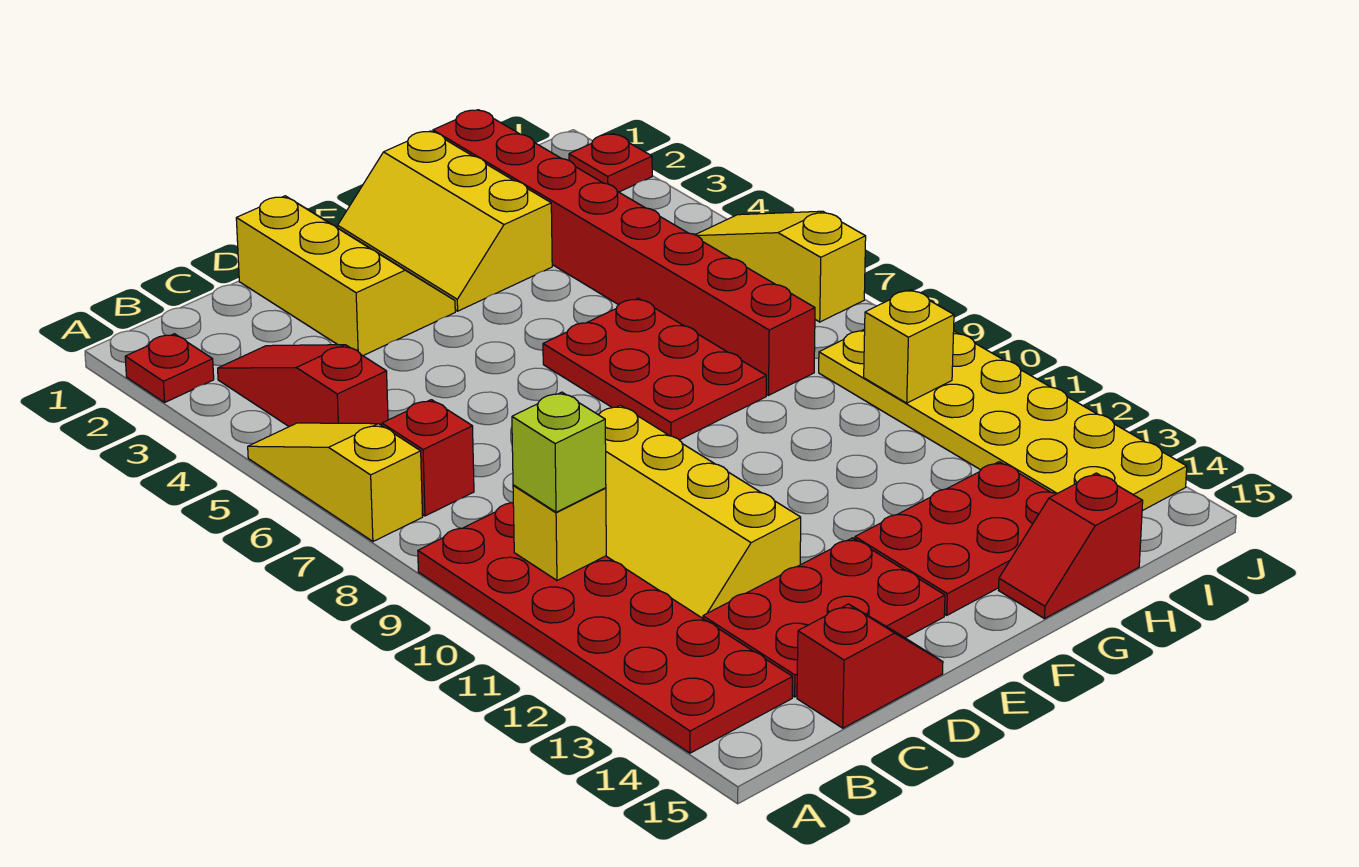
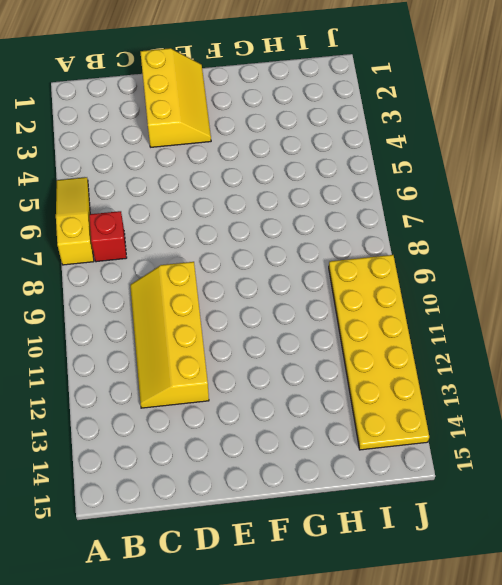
none -> red 1x1 plate [125,334,214,402]
none -> red 2x6 plate [418,503,792,753]
none -> red 1x3 slope [218,345,388,427]

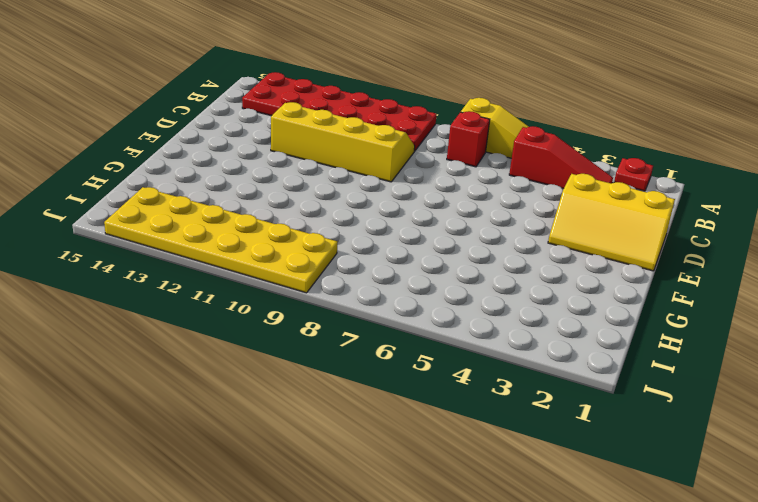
none -> red 2x3 plate [703,538,945,697]
none -> red 1x2 slope [797,604,943,728]
none -> yellow 2x3 slope [338,131,552,311]

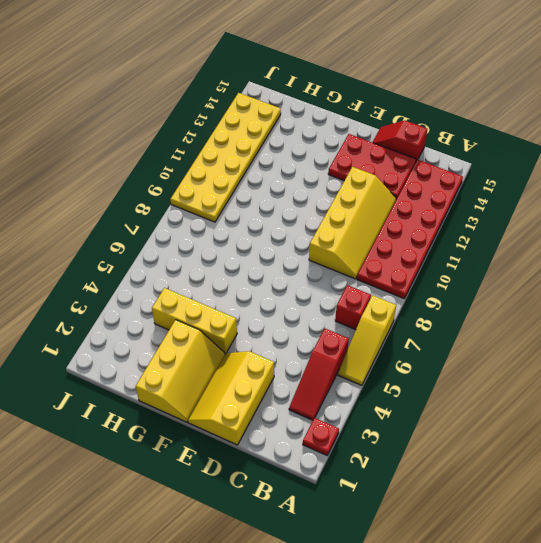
yellow 1x3 brick [152,288,237,354] -> red 1x8 brick [433,110,815,395]
none -> red 2x3 plate [543,298,766,440]
none -> red 2x3 plate [855,462,1056,615]
none -> red 1x2 slope [999,473,1143,619]

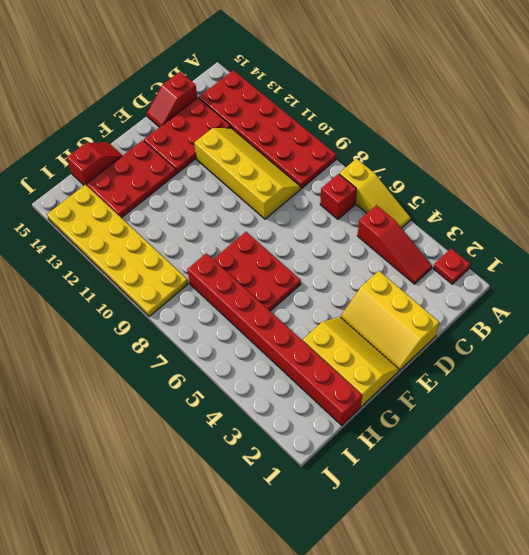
none -> red 1x1 plate [569,134,652,192]
none -> yellow 1x3 slope [696,211,866,322]
none -> yellow 1x1 brick [513,485,606,580]

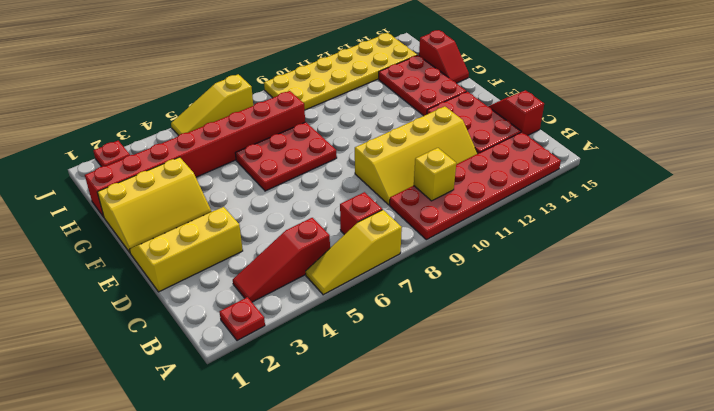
none -> yellow 1x1 brick [864,290,954,403]
none -> lime 1x1 brick [512,392,606,512]

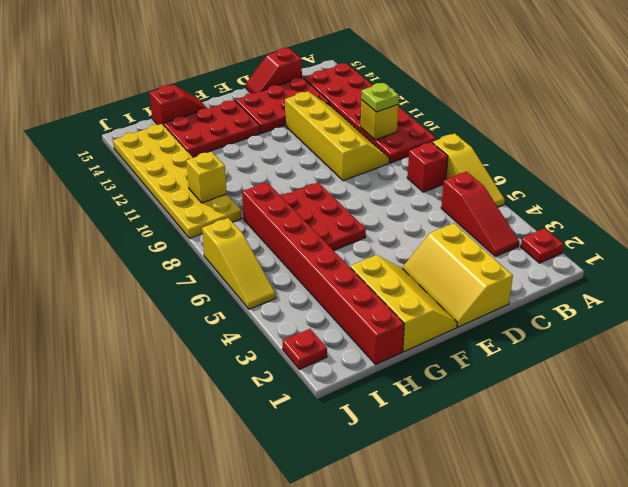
lime 1x1 plate [361,83,399,112] -> lime 1x1 brick [512,392,606,512]

